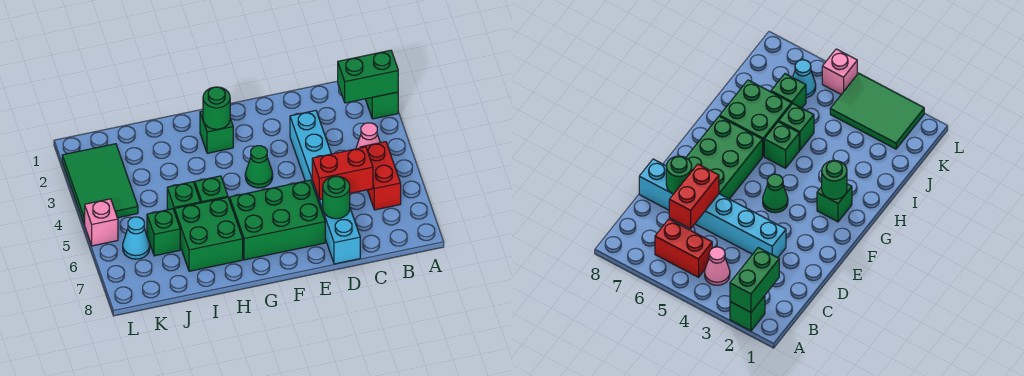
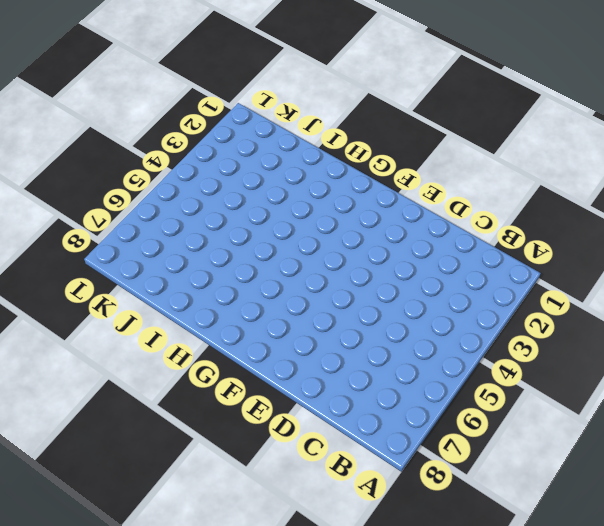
none -> green 1x1 brick [365,92,398,119]
none -> pink 1x1 cone [356,123,380,149]
none -> red 1x2 brick [360,142,401,210]

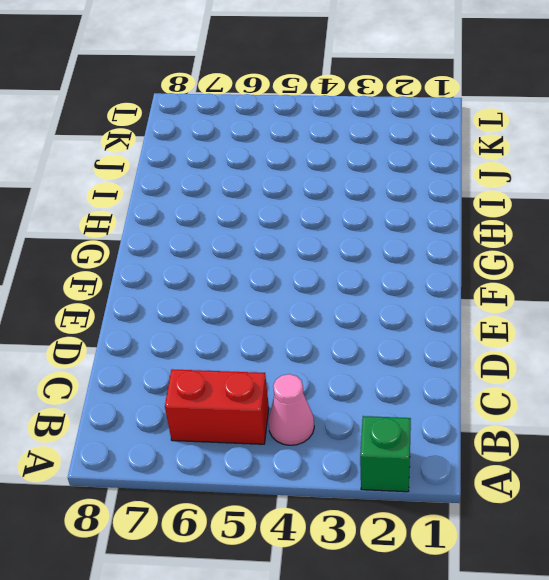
none -> cyan 1x6 brick [290,111,360,264]
none -> green 2x3 brick [230,180,325,260]
none -> green 1x1 cone [245,146,273,188]

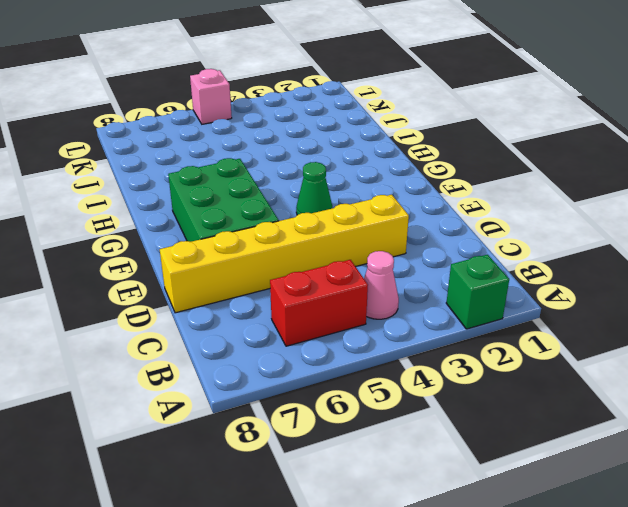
yellow 1x6 brick [160,195,409,313] -> cyan 1x6 brick [290,111,360,264]
none -> green 1x1 brick [200,111,233,153]
none -> green 1x1 brick [195,176,228,203]
none -> green 2x2 brick [175,197,243,271]

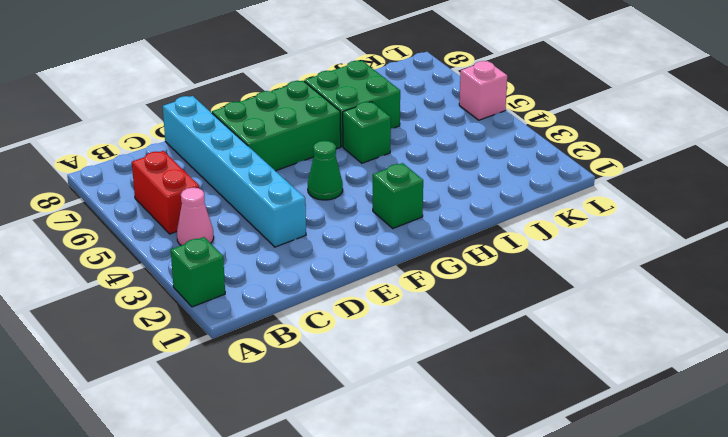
none -> green 1x1 brick [167,182,200,212]
none -> green 1x1 brick [147,209,180,256]
none -> green 2x3 tile [62,144,138,224]

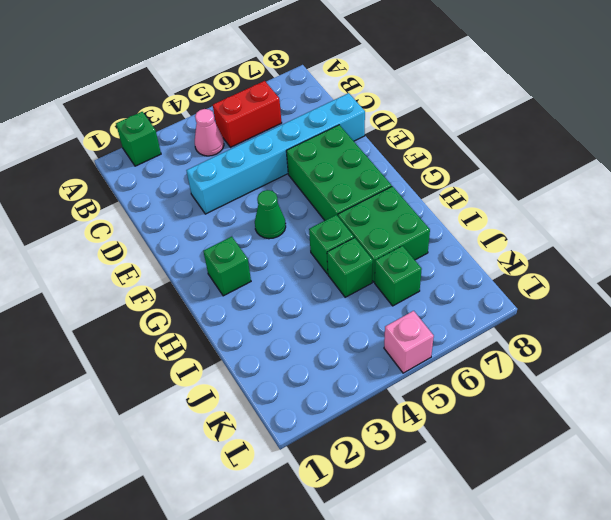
none -> green 2x3 tile [62,144,138,224]
none -> cyan 1x1 cone [123,217,150,259]
none -> green 1x2 brick [338,50,398,103]

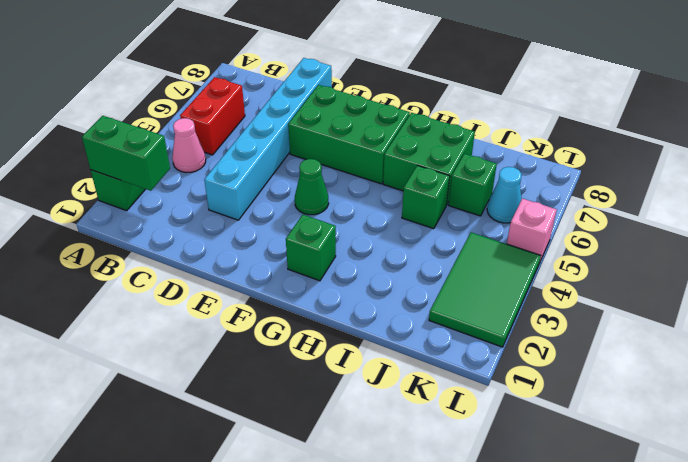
none -> green 1x1 brick [195,176,228,203]
none -> red 1x2 brick [312,147,373,200]
none -> green 1x1 round brick [323,176,350,219]

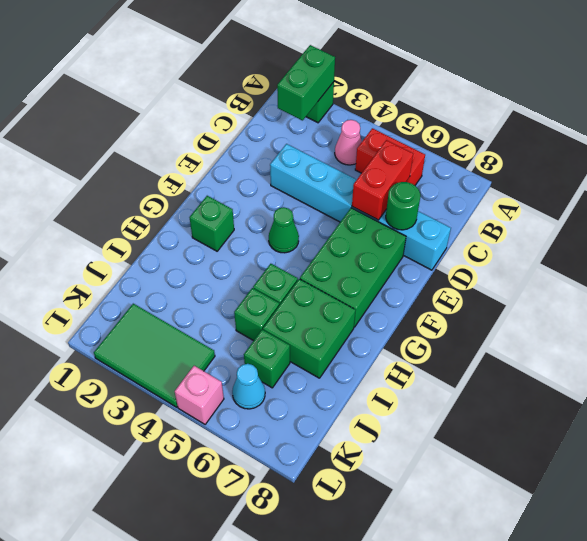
none -> green 1x1 round brick [203,87,230,129]

